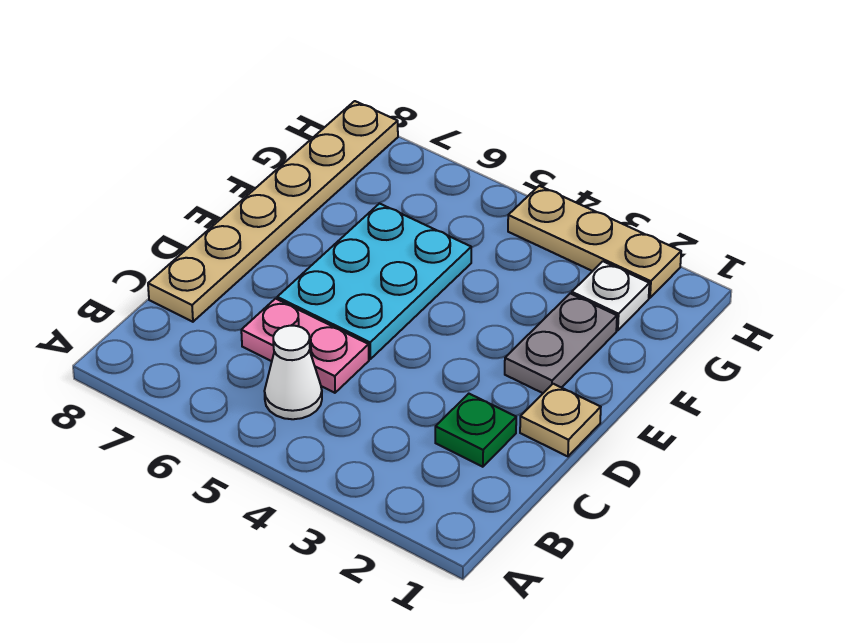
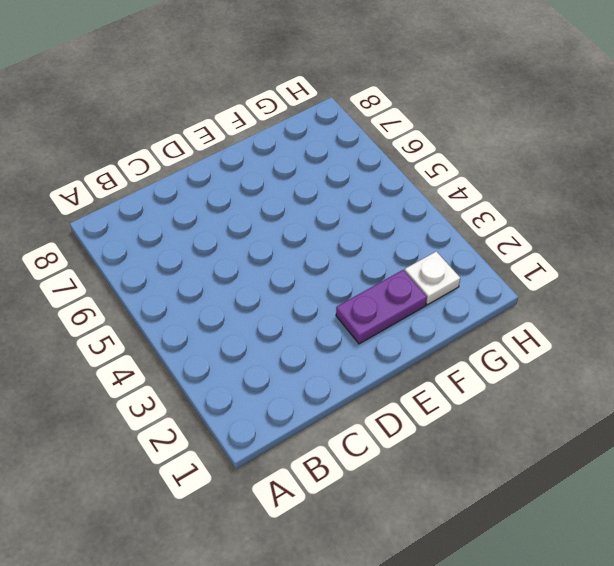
purple 1x2 plate [336,270,427,344] -> grey 1x2 plate [505,293,617,393]
none -> white 1x1 cone [265,326,322,419]
none -> green 1x1 plate [435,394,516,467]

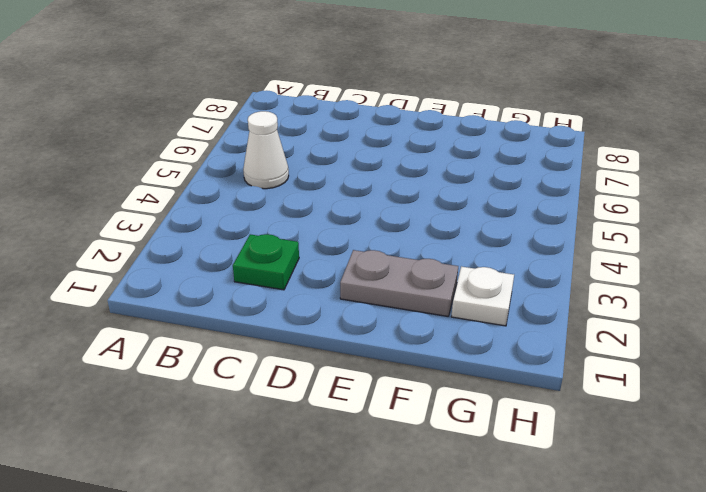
none -> pink 1x2 plate [241,299,369,393]
none -> tan 1x6 plate [148,101,398,322]

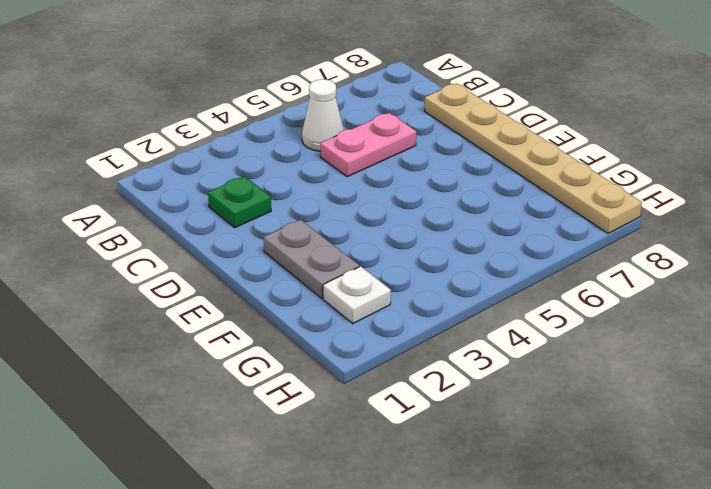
none -> tan 1x1 plate [520,384,601,456]
none -> cyan 2x3 plate [277,204,471,359]

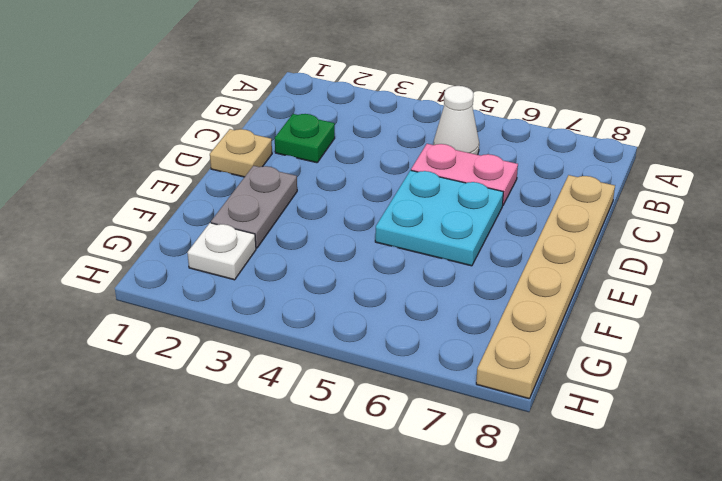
cyan 2x2 plate [375,170,503,266] -> cyan 2x3 plate [277,204,471,359]
none -> tan 1x3 plate [508,186,681,298]

